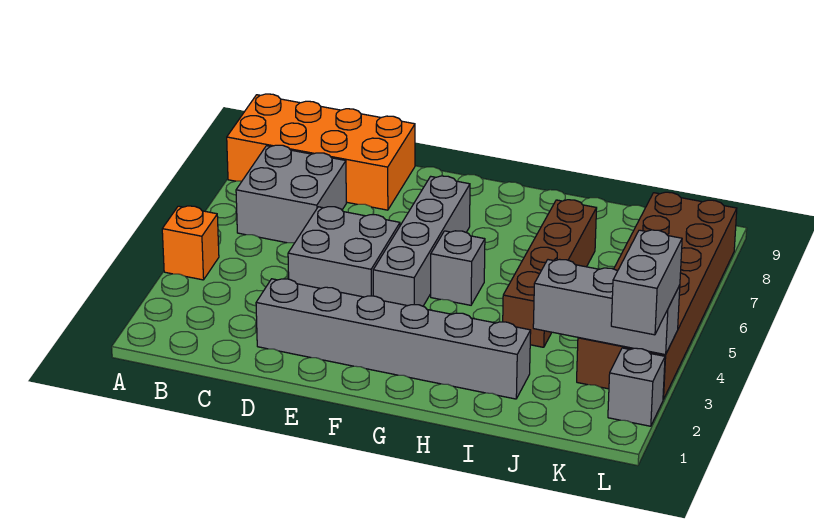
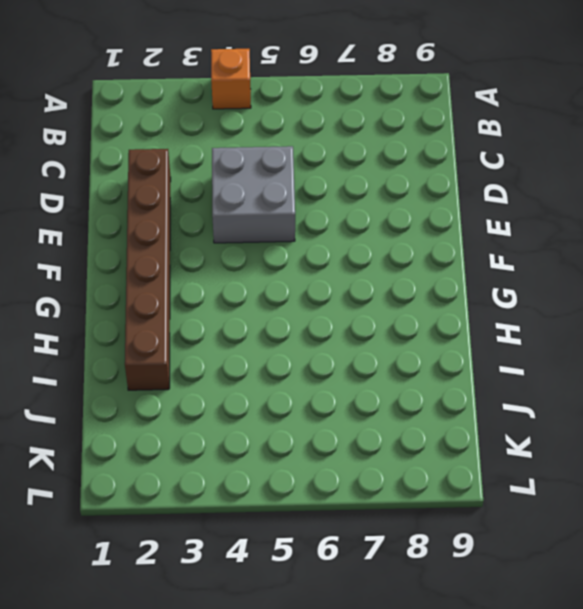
brown 1x6 brick [125,149,171,390] -> grey 1x6 brick [256,279,531,399]
none -> orange 2x4 brick [227,94,415,210]
none -> grey 2x2 brick [236,145,346,243]
none -> grey 1x4 brick [373,176,470,306]

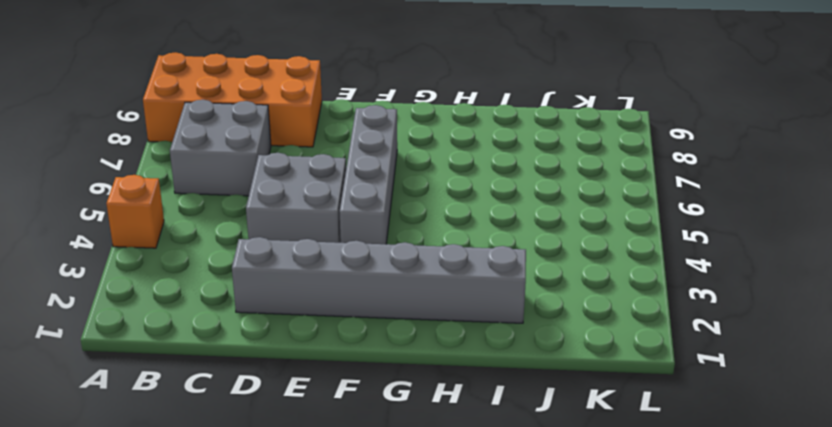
none -> grey 1x1 brick [431,231,485,305]
none -> brown 1x4 brick [503,200,597,347]
none -> brown 2x6 brick [577,192,737,399]

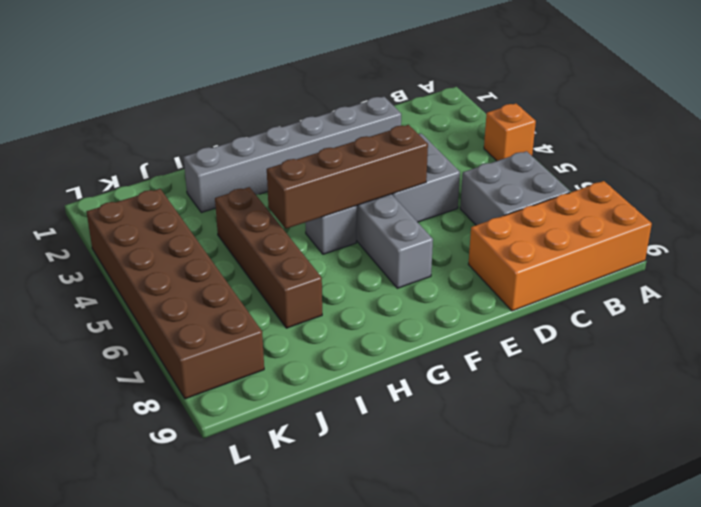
brown 1x4 brick [267,125,428,229] -> none
none -> grey 1x1 brick [608,348,665,426]
none -> grey 1x3 brick [533,259,680,355]
none -> grey 1x2 brick [611,230,682,335]

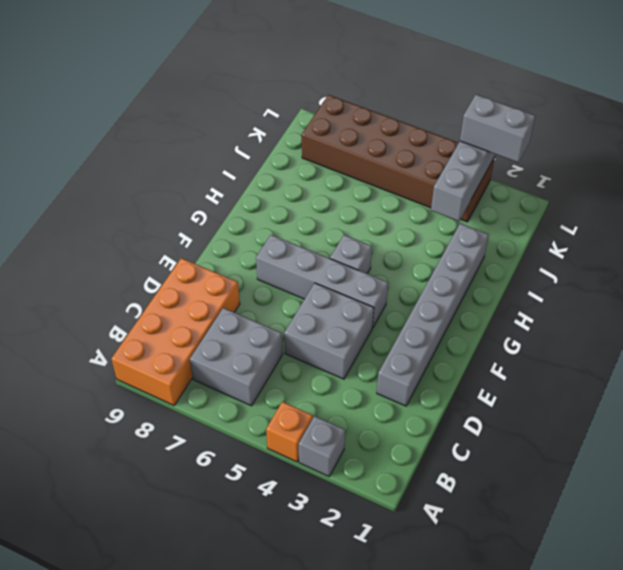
grey 1x1 brick [299,416,345,476] -> grey 1x1 brick moved to [608,348,665,426]
none -> brown 1x4 brick [503,200,597,347]

